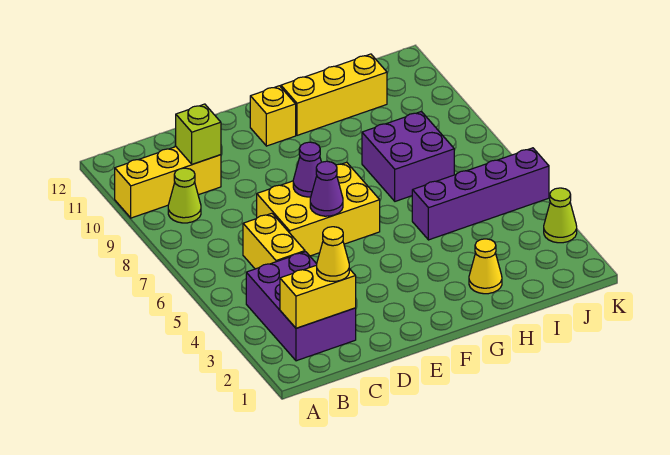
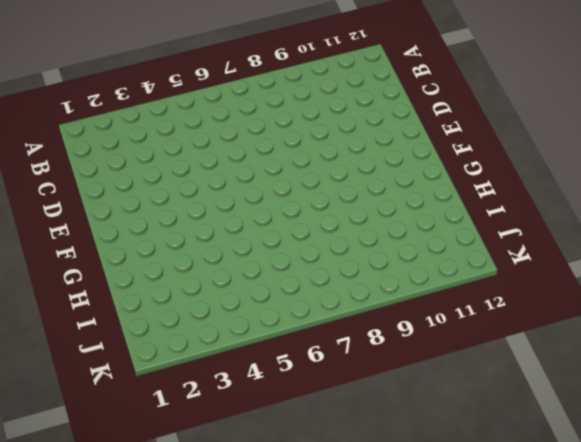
none -> yellow 1x3 brick [115,147,221,218]
none -> purple 2x3 brick [246,252,356,361]
none -> lime 1x1 cone [168,168,201,223]

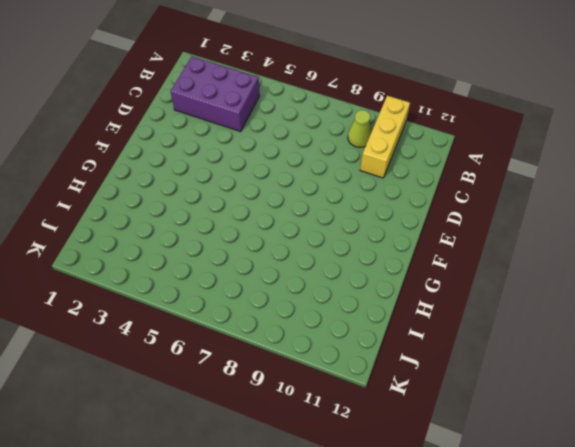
none -> yellow 1x2 brick [243,213,305,269]
none -> yellow 2x3 brick [257,162,380,256]
none -> yellow 1x1 brick [250,86,296,146]

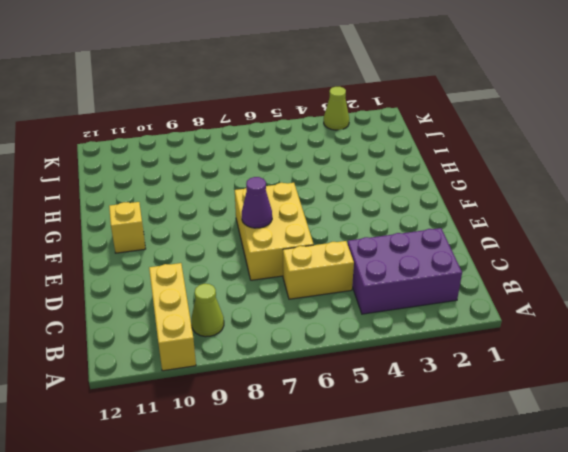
none -> yellow 1x3 brick [281,54,387,135]
none -> yellow 1x1 cone [469,239,502,294]
none -> purple 1x4 brick [412,148,549,240]

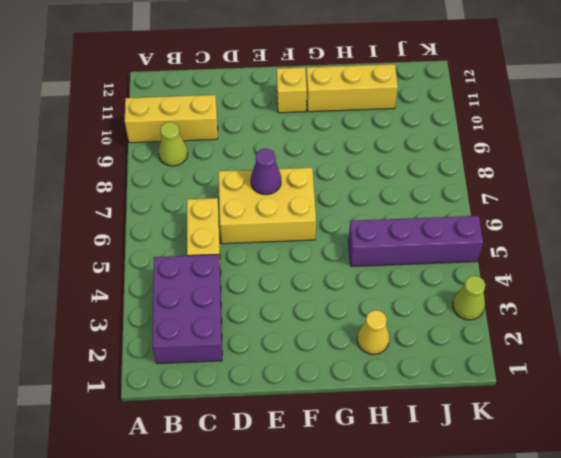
none -> purple 2x2 brick [362,111,454,201]
none -> yellow 1x2 brick [280,265,356,328]
none -> lime 1x1 brick [176,104,221,164]

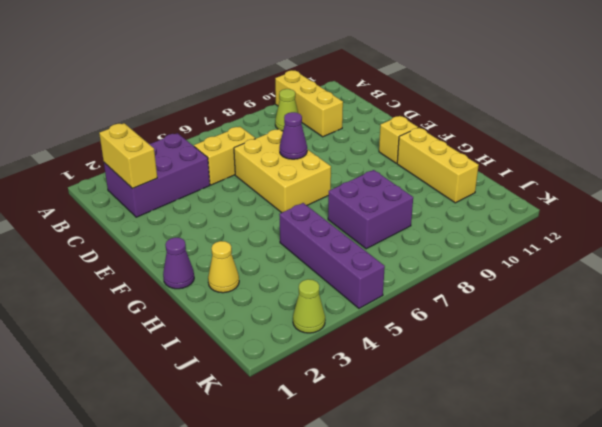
purple 1x1 cone [163,238,194,289] -> purple 1x1 cone moved to [310,161,343,216]
none -> lime 1x1 brick [176,104,221,164]
none -> yellow 1x1 cone [317,227,349,281]

